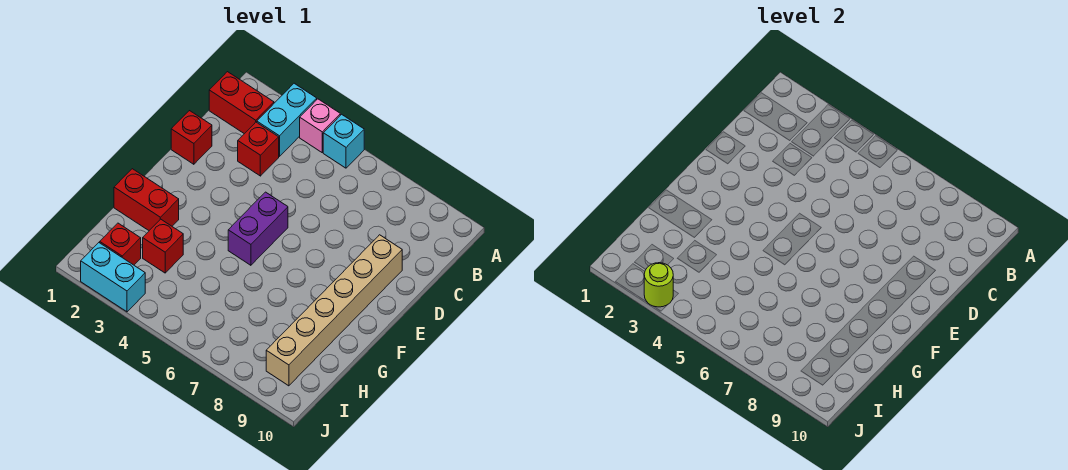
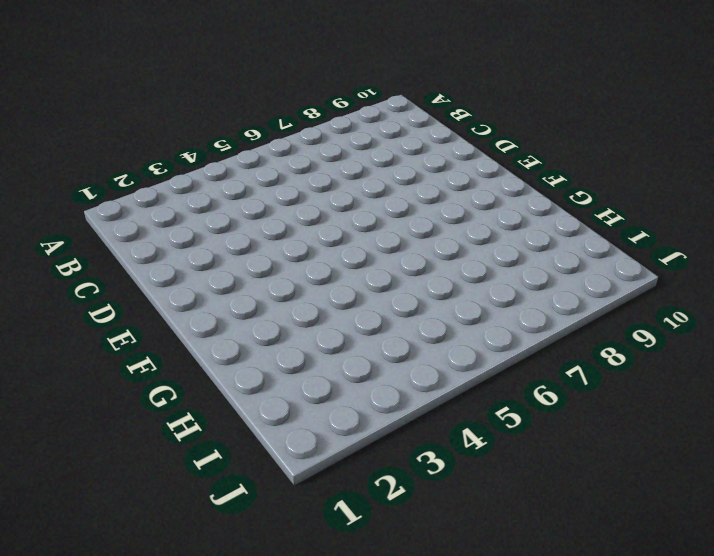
none -> cyan 1x2 brick [257,83,317,157]
none -> pink 1x1 brick [300,99,340,152]
none -> cyan 1x1 brick [323,114,364,168]

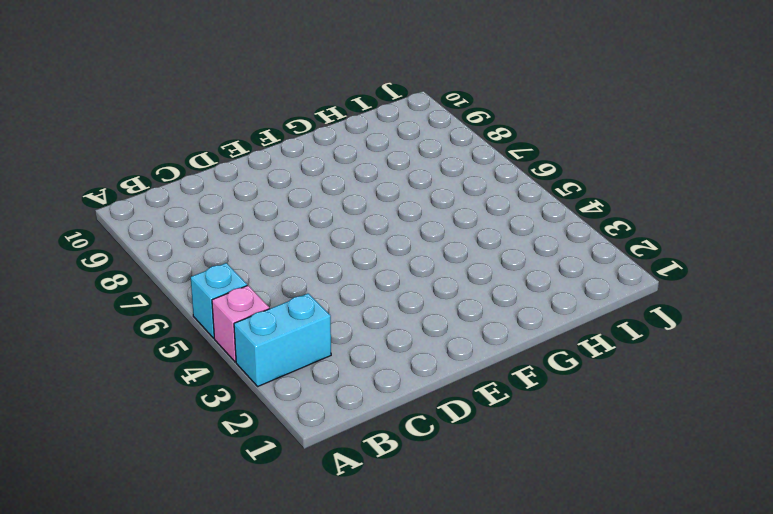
none -> red 1x2 brick [209,72,274,134]
none -> red 1x1 brick [238,122,279,176]
none -> red 1x1 brick [171,111,212,164]

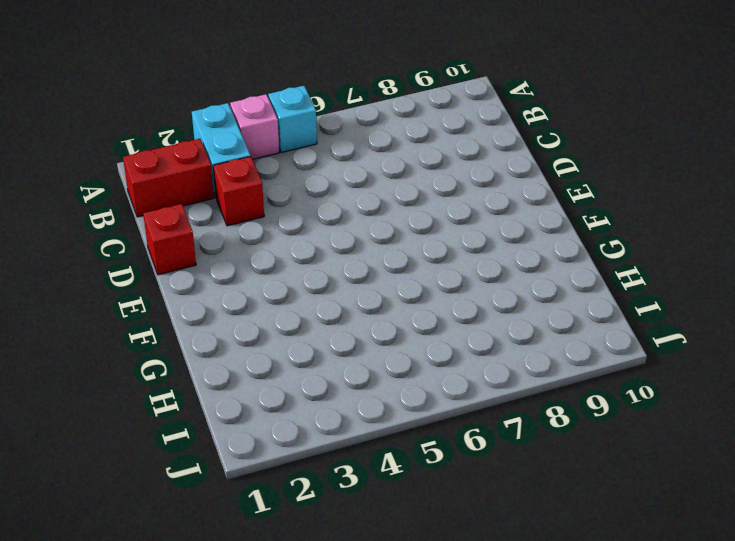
none -> tan 1x6 brick [266,235,402,386]
none -> purple 1x2 brick [228,192,288,265]
none -> red 1x2 brick [114,169,179,230]

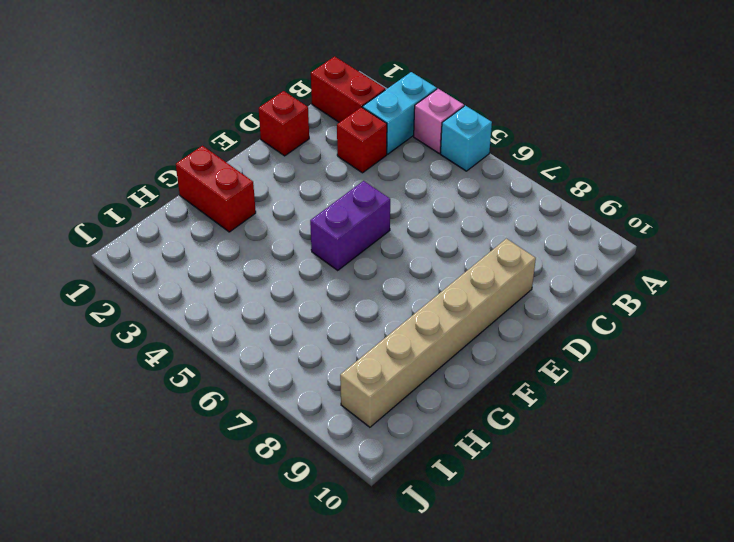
none -> red 1x1 brick [143,219,183,273]
none -> red 1x1 brick [100,223,141,265]
none -> cyan 1x2 brick [81,243,145,312]

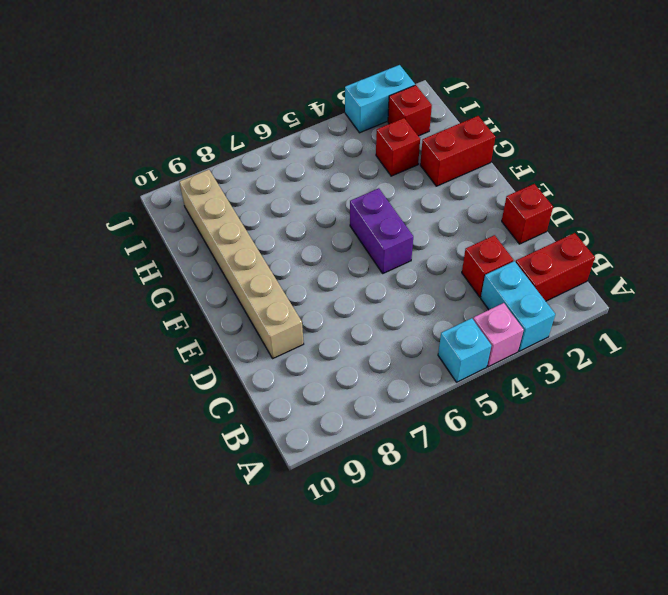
none -> lime 1x1 round brick [644,263,673,307]

